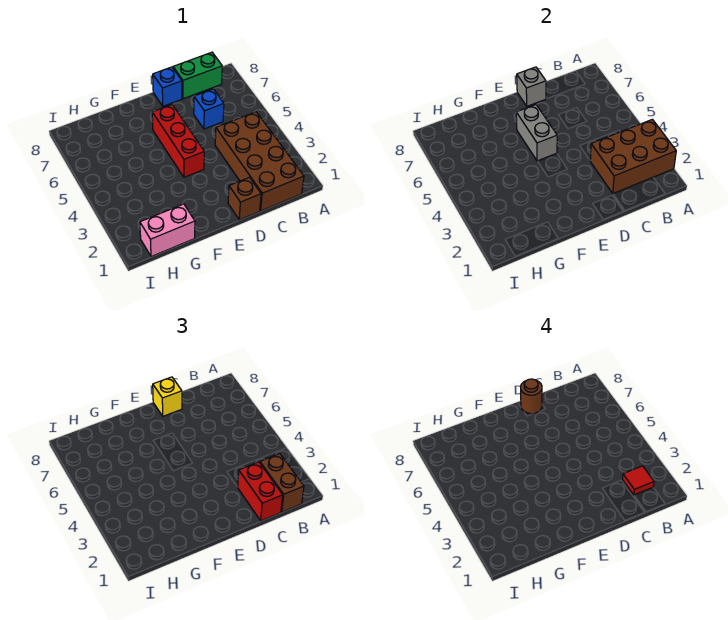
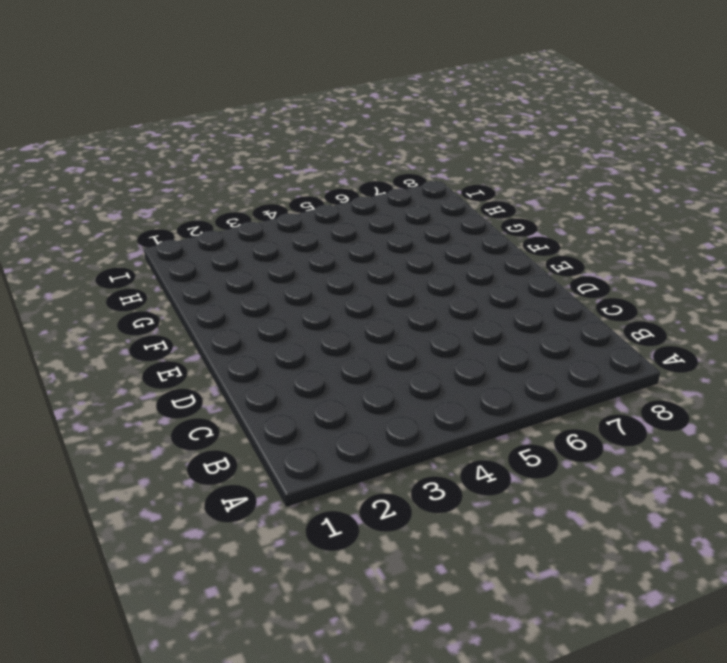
none -> brown 2x4 brick [215,112,304,211]
none -> green 1x2 brick [173,52,222,99]
none -> blue 1x1 brick [194,89,224,129]

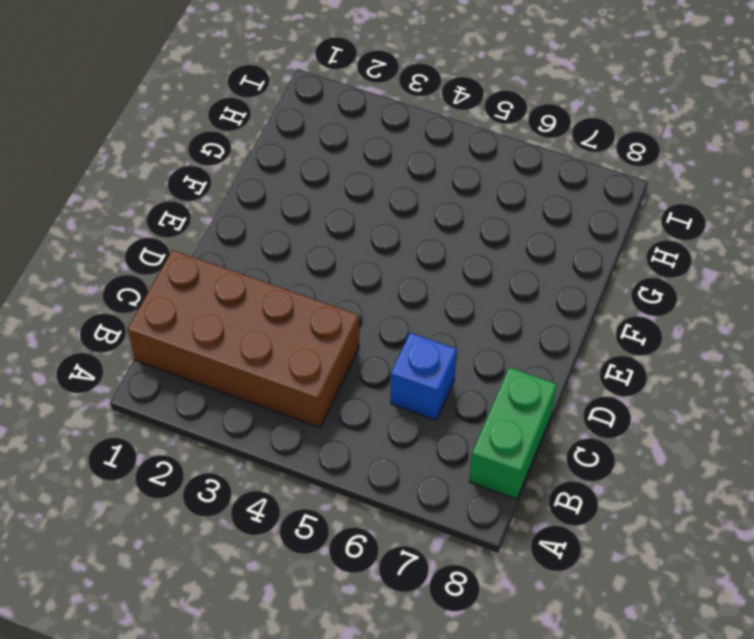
none -> brown 1x1 brick [228,177,261,220]
none -> blue 1x1 brick [153,67,182,106]
none -> red 1x3 brick [152,105,204,177]

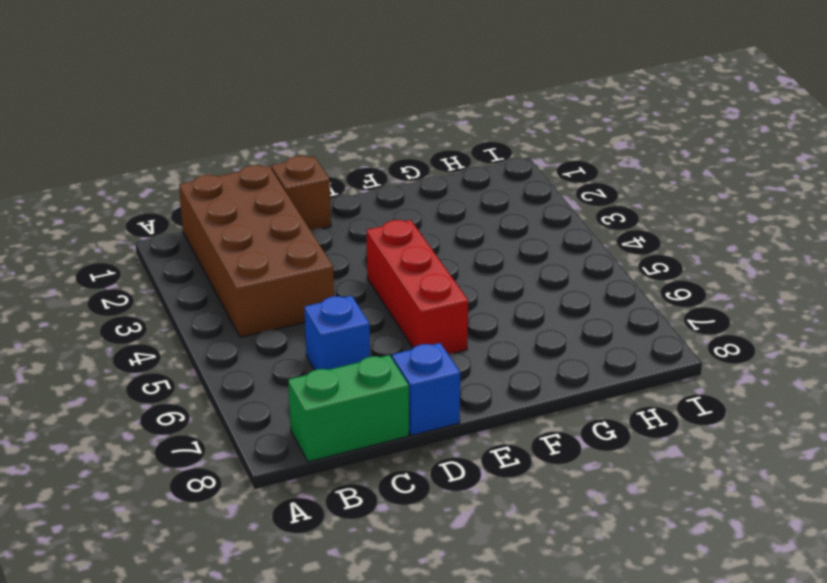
none -> pink 1x2 brick [140,204,195,257]
none -> brown 2x3 brick [590,119,676,194]
none -> grey 1x1 brick [517,67,546,106]

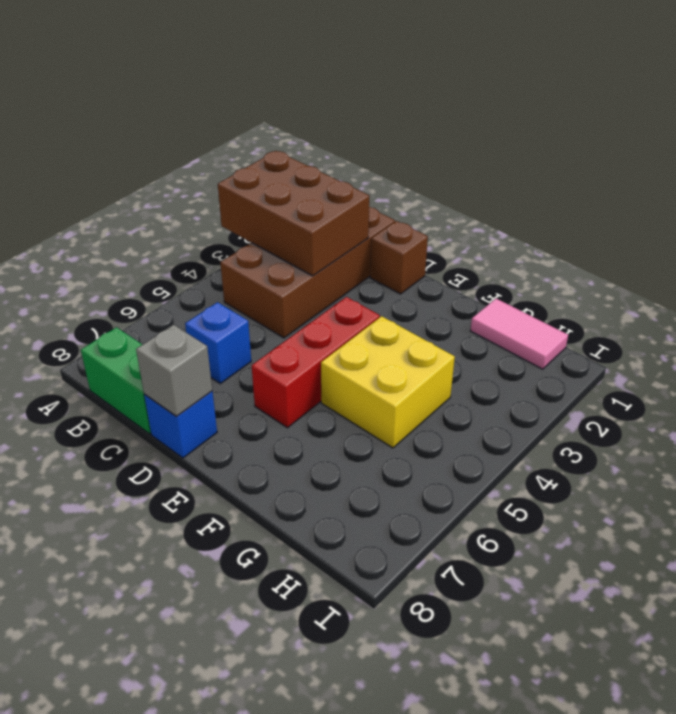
yellow 2x2 brick [321,316,455,448] -> none
pink 1x2 tile [470,299,568,369] -> pink 1x2 brick [140,204,195,257]
none -> grey 1x2 brick [516,105,557,161]
none -> brown 1x2 brick [260,454,304,512]
none -> red 1x2 brick [238,462,283,521]

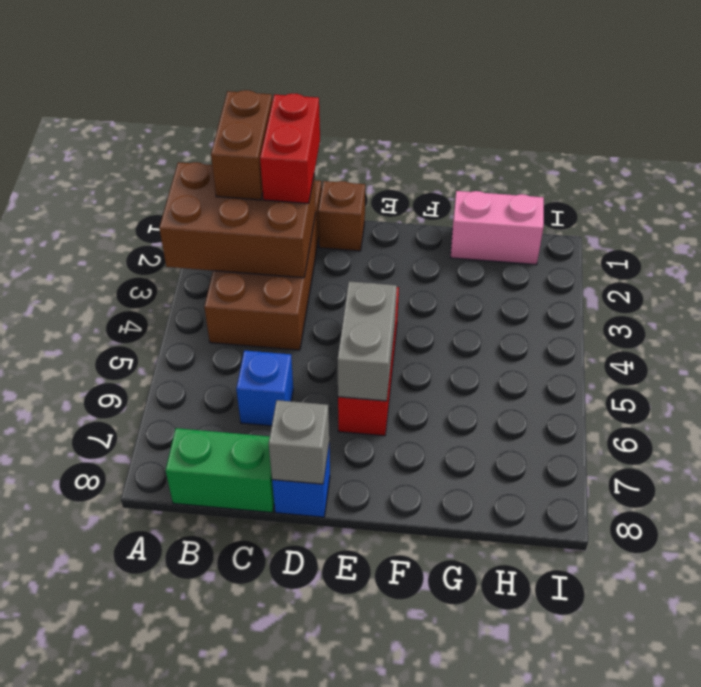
none -> yellow 1x1 brick [153,377,182,416]
none -> red 1x1 tile [623,466,654,495]
none -> brown 1x1 round brick [521,379,542,414]

